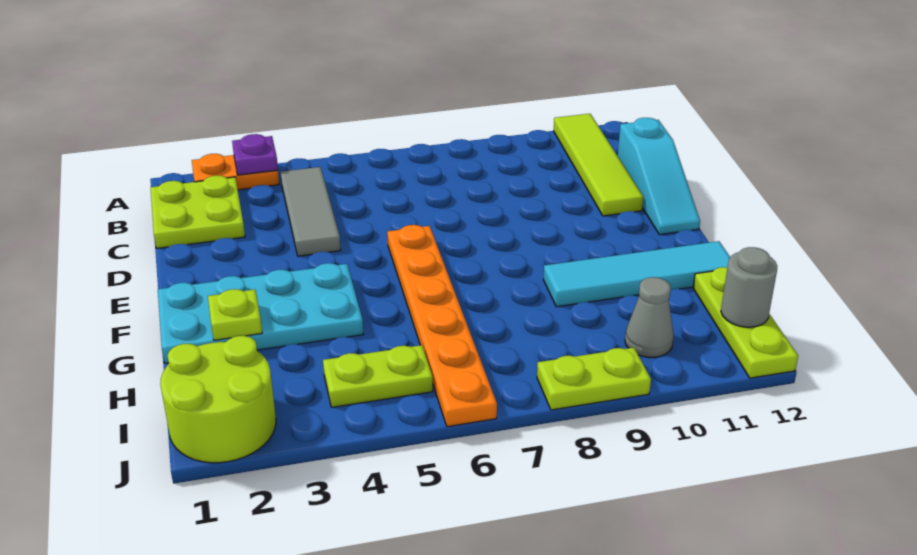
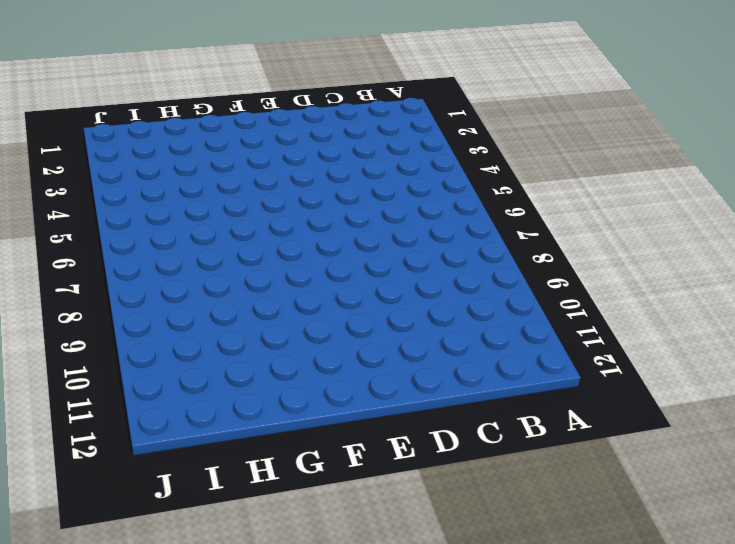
none -> orange 1x2 plate [192,154,279,190]
none -> lime 1x4 tile [554,114,643,216]
none -> lime 2x2 plate [151,176,245,248]

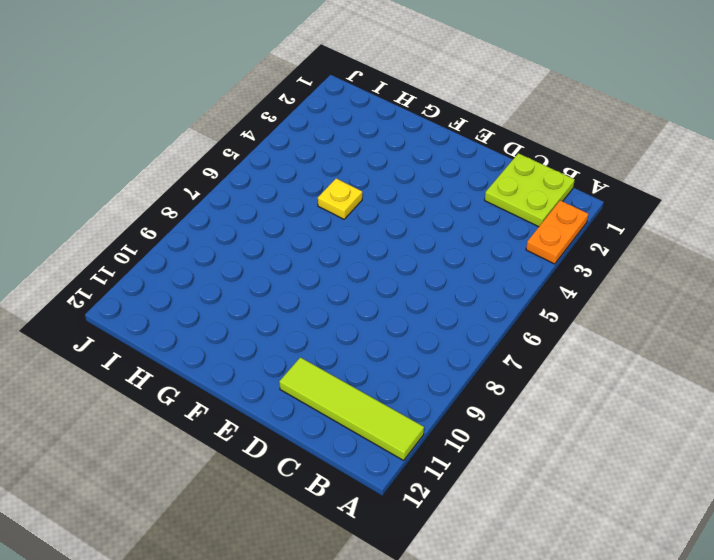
yellow 1x1 plate [318,178,362,219] -> none
none -> grey 1x3 tile [280,167,341,256]
none -> cyan 1x3 slope [618,118,700,235]
none -> orange 1x6 plate [387,225,497,427]

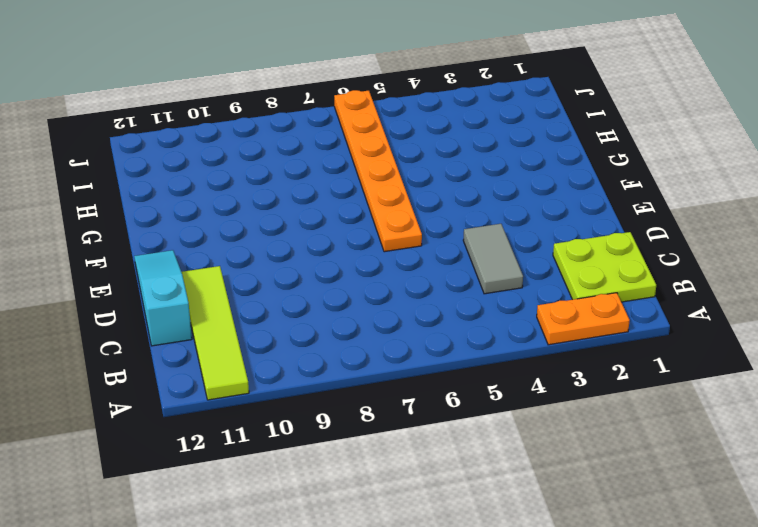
grey 1x2 tile [463,224,523,294] -> grey 1x3 tile [280,167,341,256]
none -> cyan 2x4 plate [158,263,363,363]
none -> cyan 1x4 tile [543,241,730,307]
none -> lime 1x3 plate [693,267,798,378]

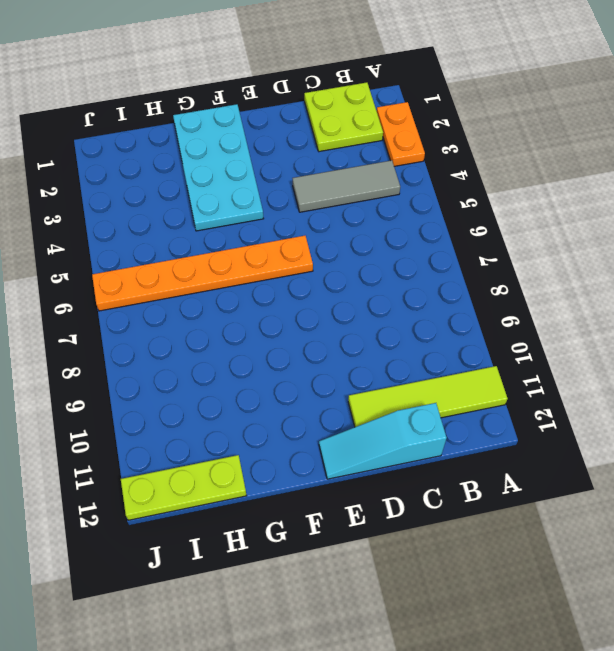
none -> cyan 1x4 tile [543,241,730,307]
none -> lime 2x2 round brick [160,336,276,463]
none -> lime 1x2 plate [323,345,433,407]

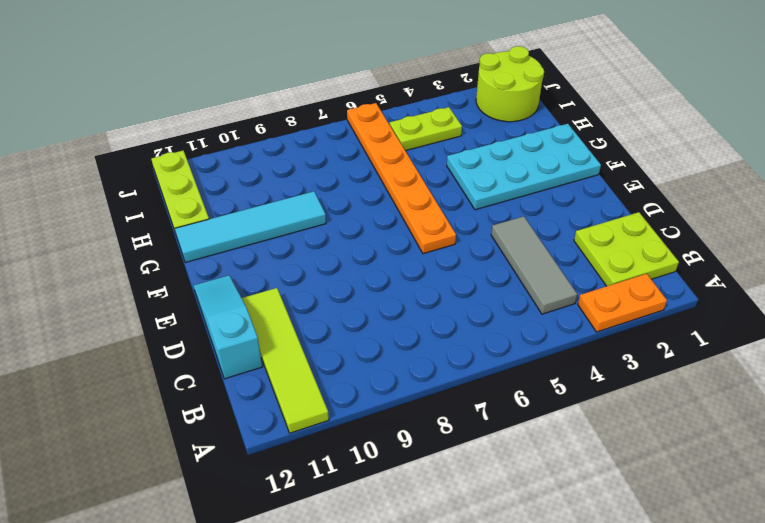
none -> grey 1x1 cone [625,277,674,358]
none -> lime 1x2 plate [537,348,651,410]
none -> purple 1x1 plate [232,134,278,175]

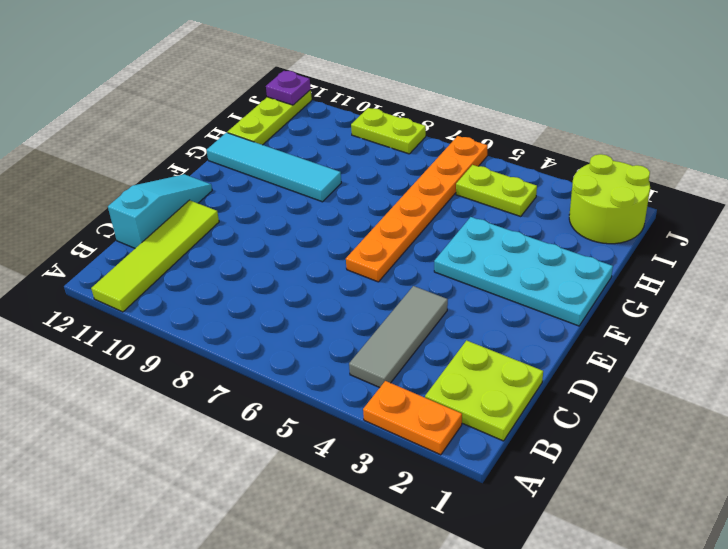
purple 1x1 plate [266,71,311,105] -> purple 1x1 plate moved to [232,134,278,175]
none -> grey 1x1 cone [625,277,674,358]
none -> lime 1x1 plate [208,289,262,340]
none -> grey 1x1 round brick [721,247,777,327]

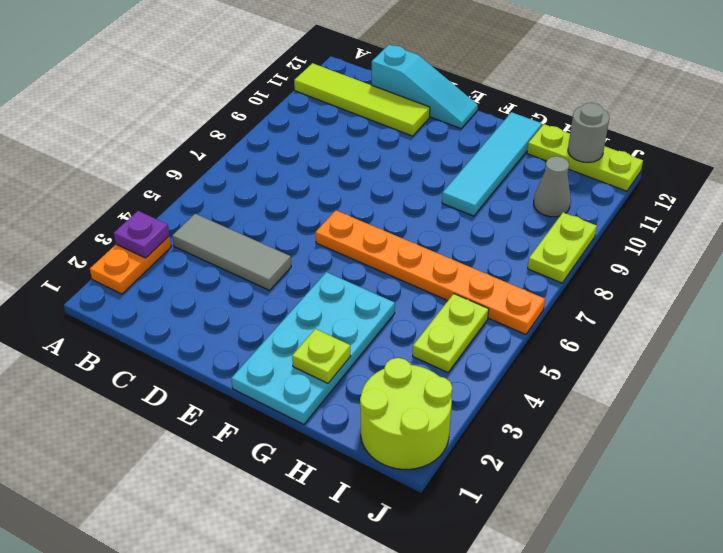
none -> lime 2x2 plate [151,176,245,248]

